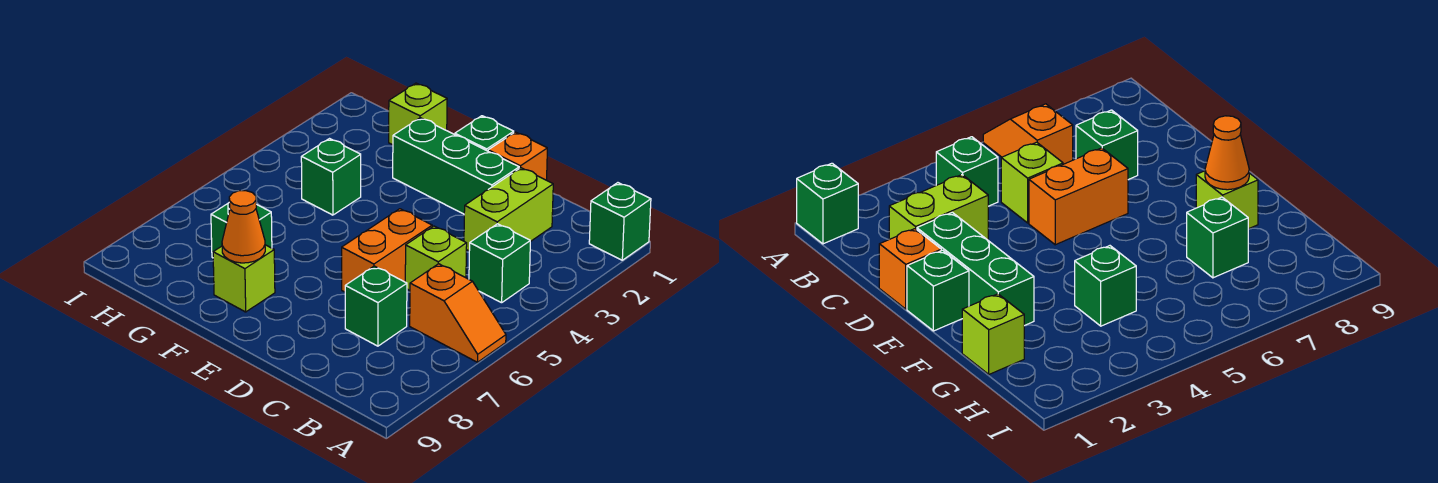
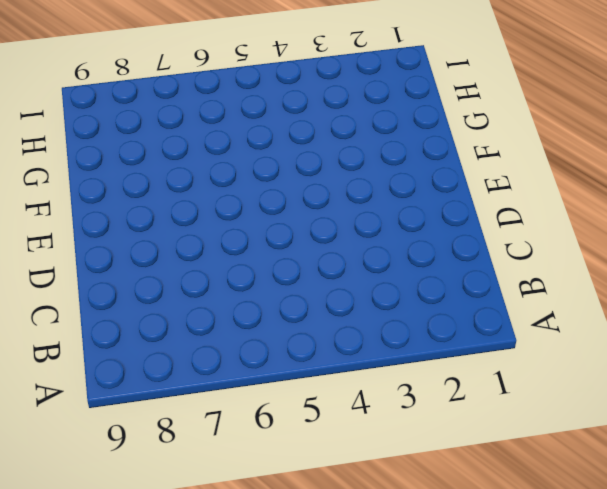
none -> green 1x1 brick [589,183,651,260]
none -> orange 1x2 slope [410,264,506,362]
none -> green 1x1 brick [469,224,530,303]

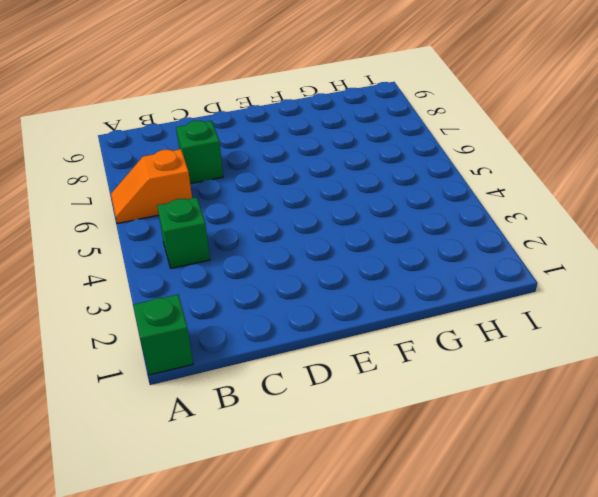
none -> lime 1x2 brick [464,168,553,251]
none -> lime 1x1 brick [405,226,467,290]
none -> orange 1x1 brick [488,132,547,180]

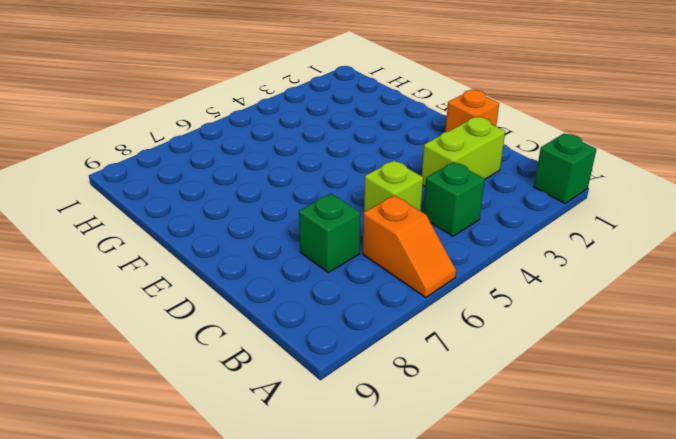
none -> green 1x3 brick [393,118,519,214]
none -> orange 1x2 brick [342,209,432,292]
none -> green 1x1 brick [455,116,514,151]

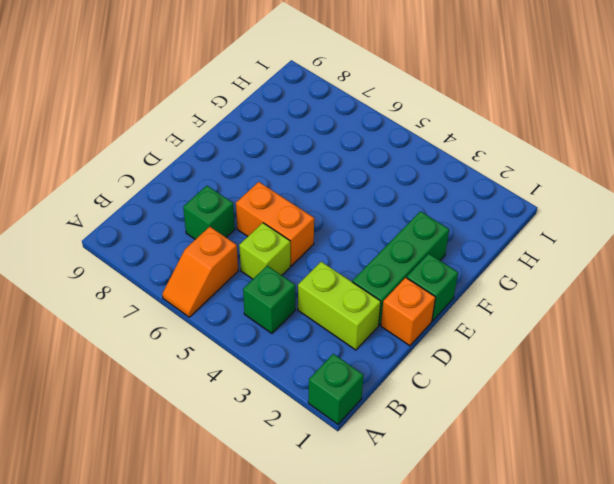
none -> lime 1x1 brick [213,245,275,312]
none -> lime 1x1 brick [389,83,447,145]
none -> green 1x1 brick [301,139,361,215]

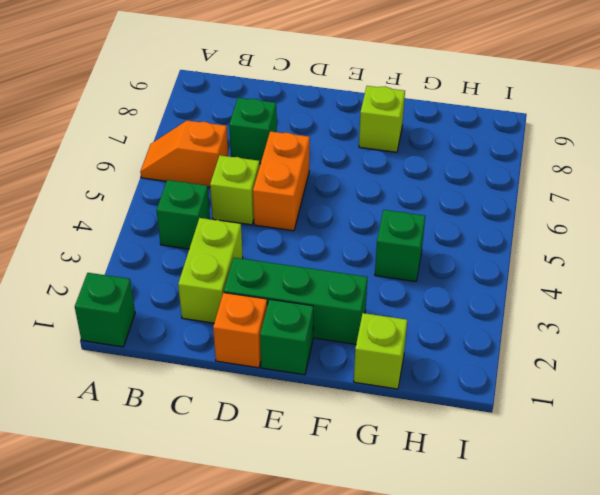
none -> green 1x1 brick [211,203,272,258]
none -> orange 1x1 cone [222,191,265,263]

